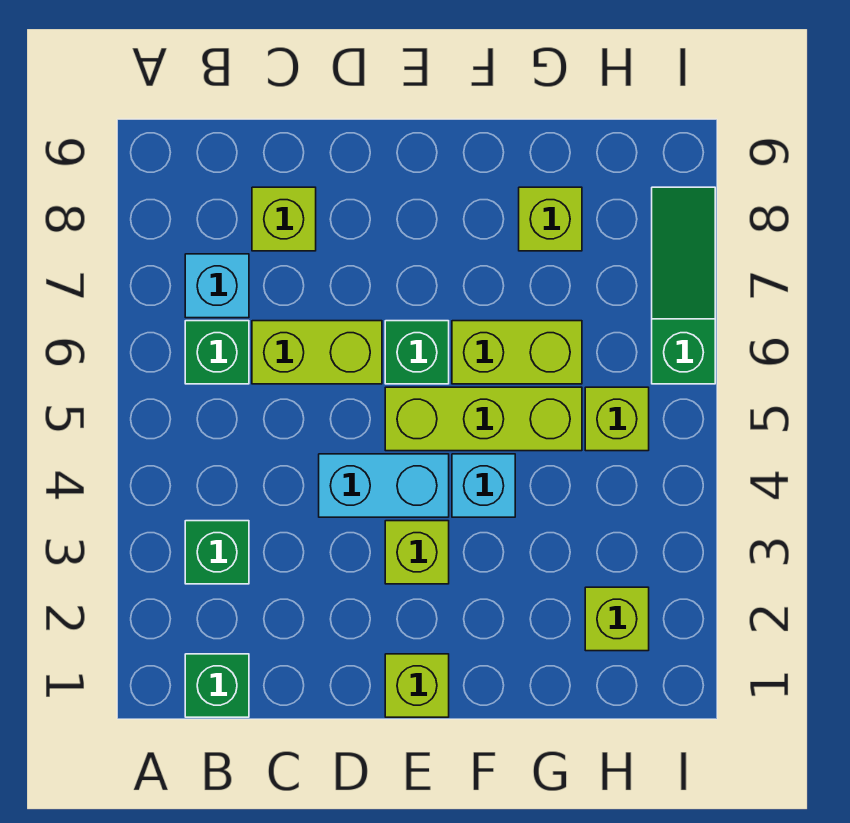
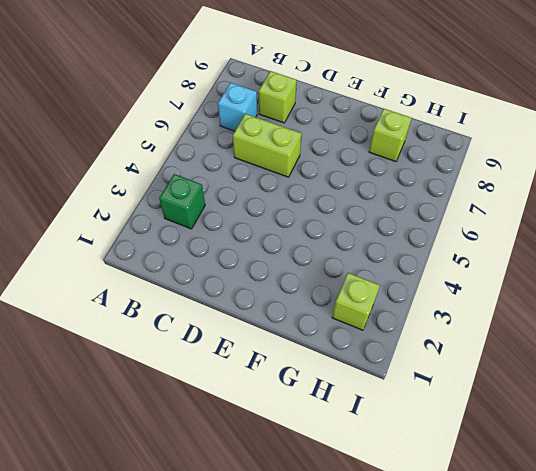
none -> green 1x1 brick [185,654,249,717]
none -> green 1x1 brick [185,321,249,384]
none -> cyan 1x2 brick [319,454,449,517]

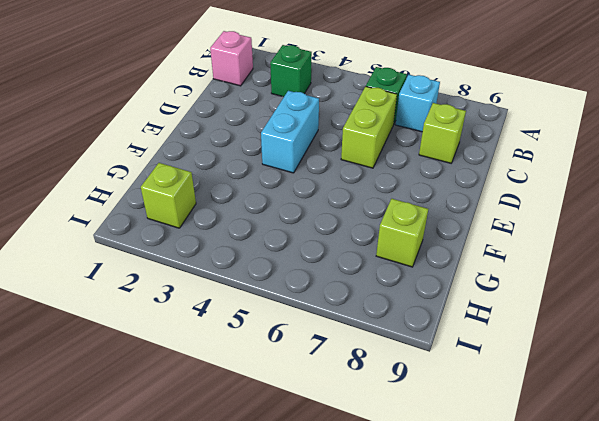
pink 1x1 brick [210,31,253,86] -> green 1x1 brick [185,654,249,717]
none -> lime 1x1 brick [385,654,449,717]
none -> lime 1x1 brick [385,521,449,584]
none -> lime 1x3 brick [385,387,582,451]

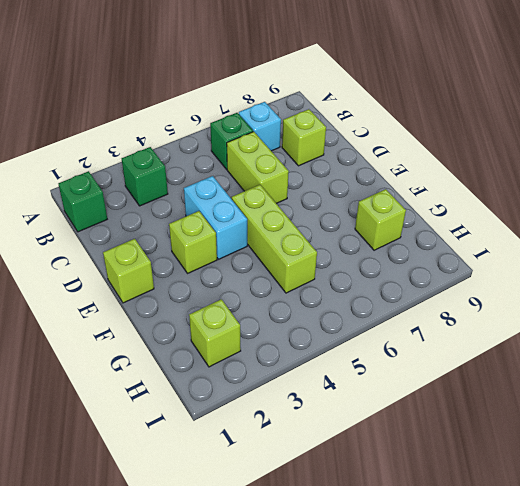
none -> green 1x1 brick [385,321,449,384]
none -> cyan 1x1 brick [452,454,515,517]
none -> lime 1x2 brick [452,321,582,384]

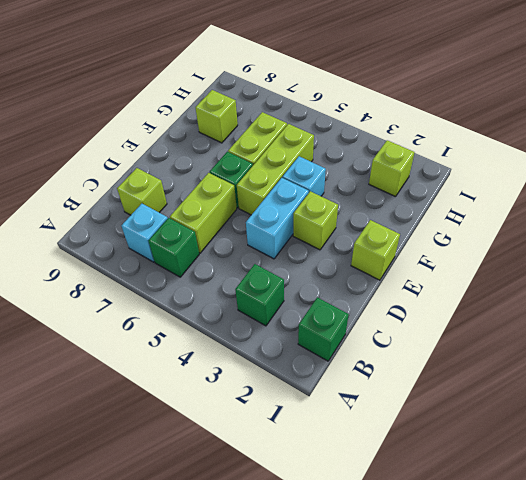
none -> lime 1x1 brick [585,387,649,451]
none -> green 1x3 slope [652,187,715,384]

